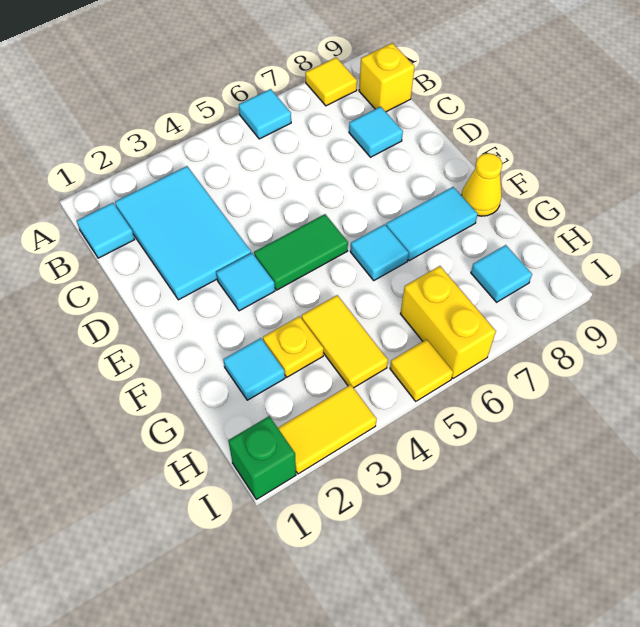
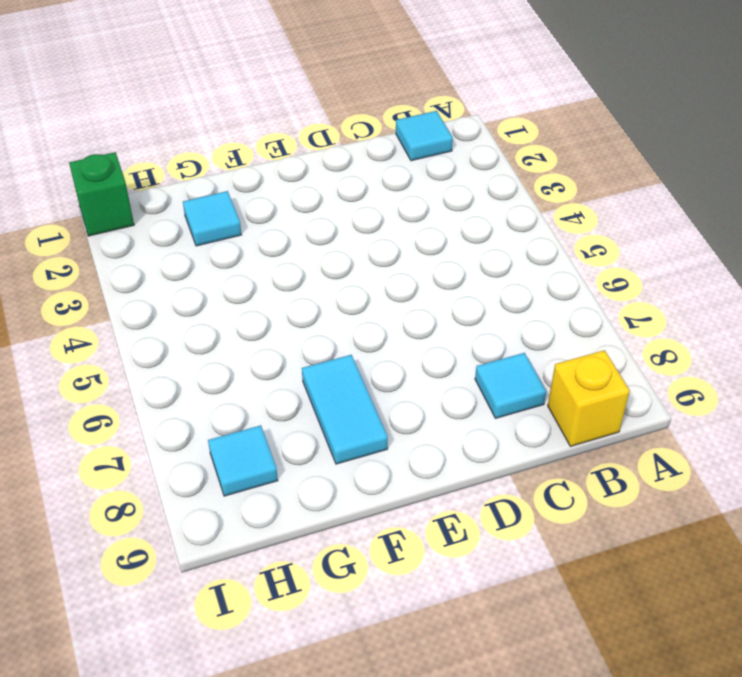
none -> cyan 1x1 tile [239,89,291,139]
none -> yellow 1x1 tile [305,58,357,106]
none -> cyan 2x3 tile [115,166,251,300]

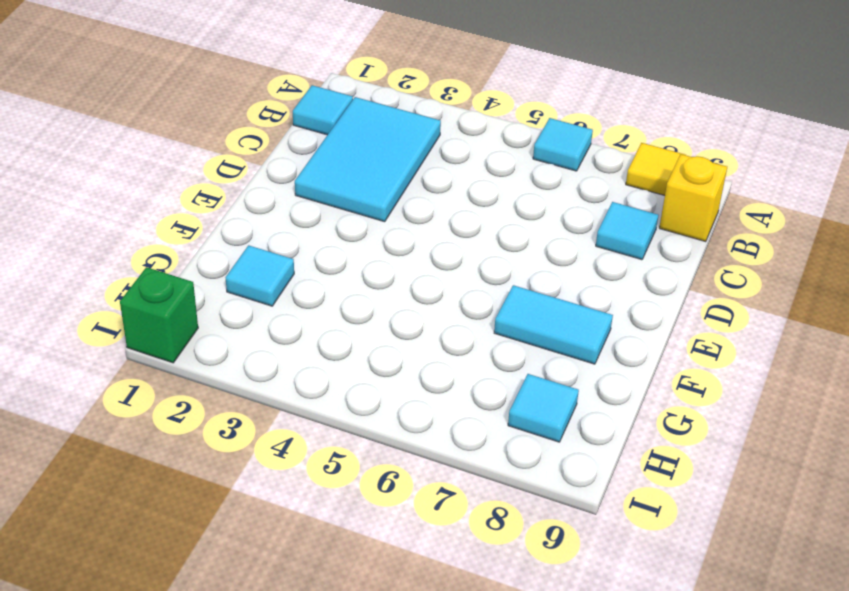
none -> cyan 1x1 tile [216,253,275,311]
none -> green 1x2 tile [254,214,348,290]
none -> cyan 1x1 tile [350,224,409,280]

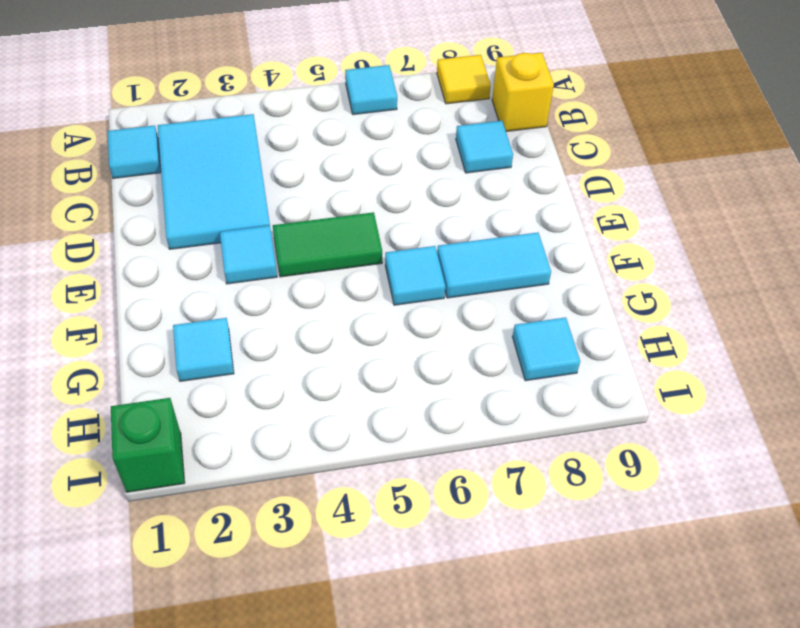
none -> yellow 1x1 cone [461,153,502,216]
none -> yellow 1x1 plate [263,316,324,377]
none -> yellow 1x2 tile [302,295,388,388]

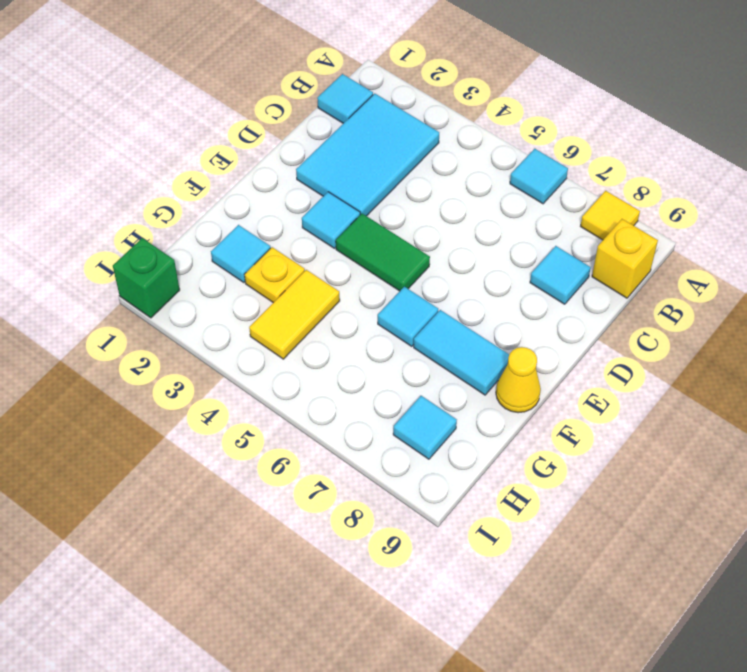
none -> yellow 1x2 brick [400,266,496,379]
none -> yellow 1x2 tile [278,385,377,474]
none -> yellow 1x1 tile [390,339,453,401]

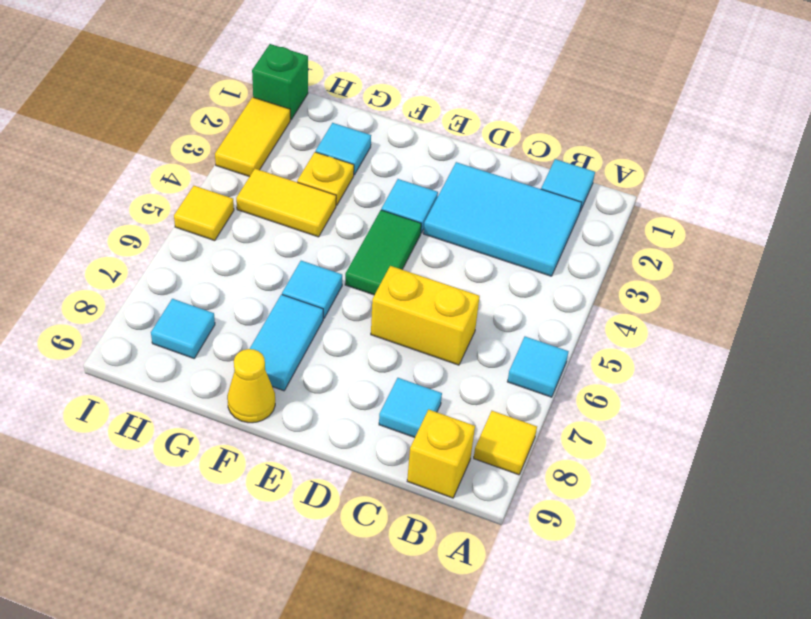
yellow 1x2 brick [371,266,480,365] -> yellow 1x2 brick moved to [400,266,496,379]

